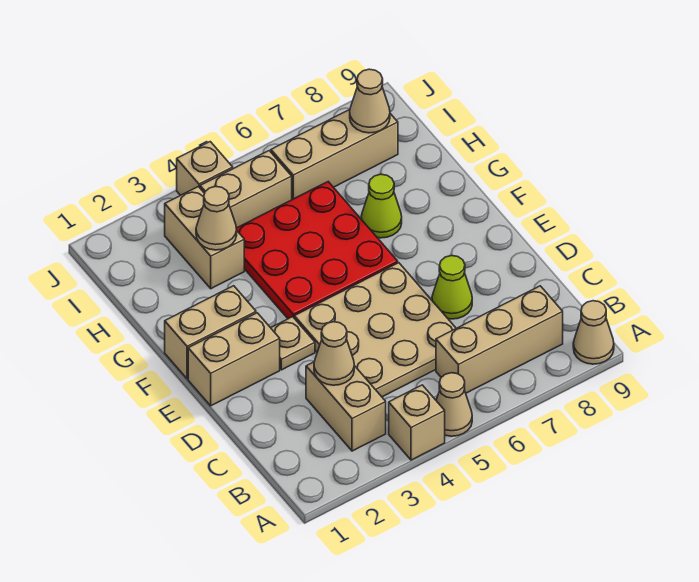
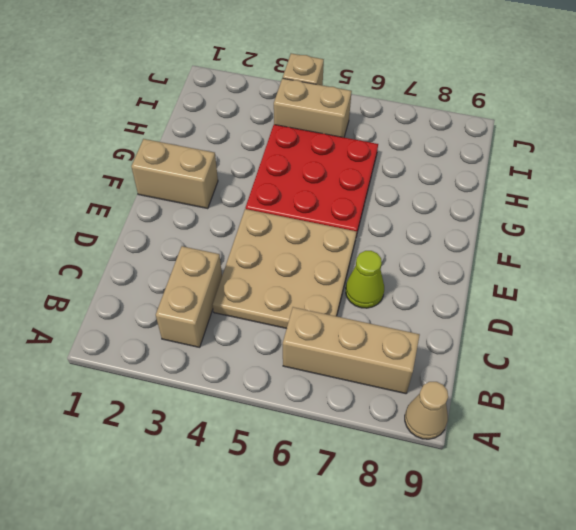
none -> tan 1x1 brick [389,385,445,460]
none -> tan 1x1 cone [436,373,472,436]
none -> tan 1x2 brick [188,313,280,406]

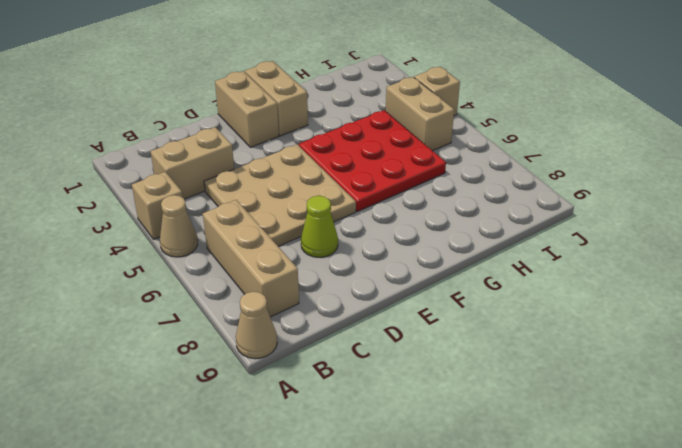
none -> tan 1x1 plate [271,317,315,370]
none -> lime 1x1 cone [361,174,402,238]
none -> tan 1x2 brick [165,187,244,289]

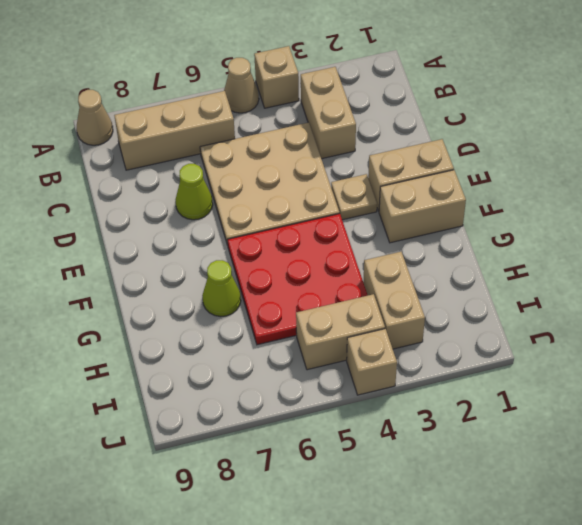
none -> tan 1x3 brick [271,109,398,199]
none -> tan 1x1 cone [314,322,354,385]
none -> tan 1x1 cone [196,186,237,250]

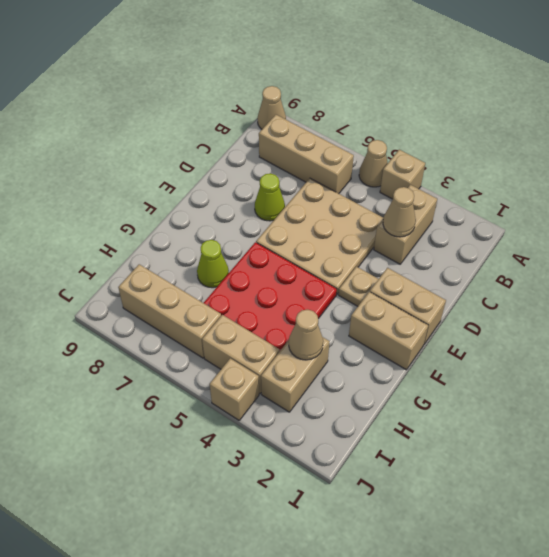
none -> tan 1x1 cone [350,69,390,133]

